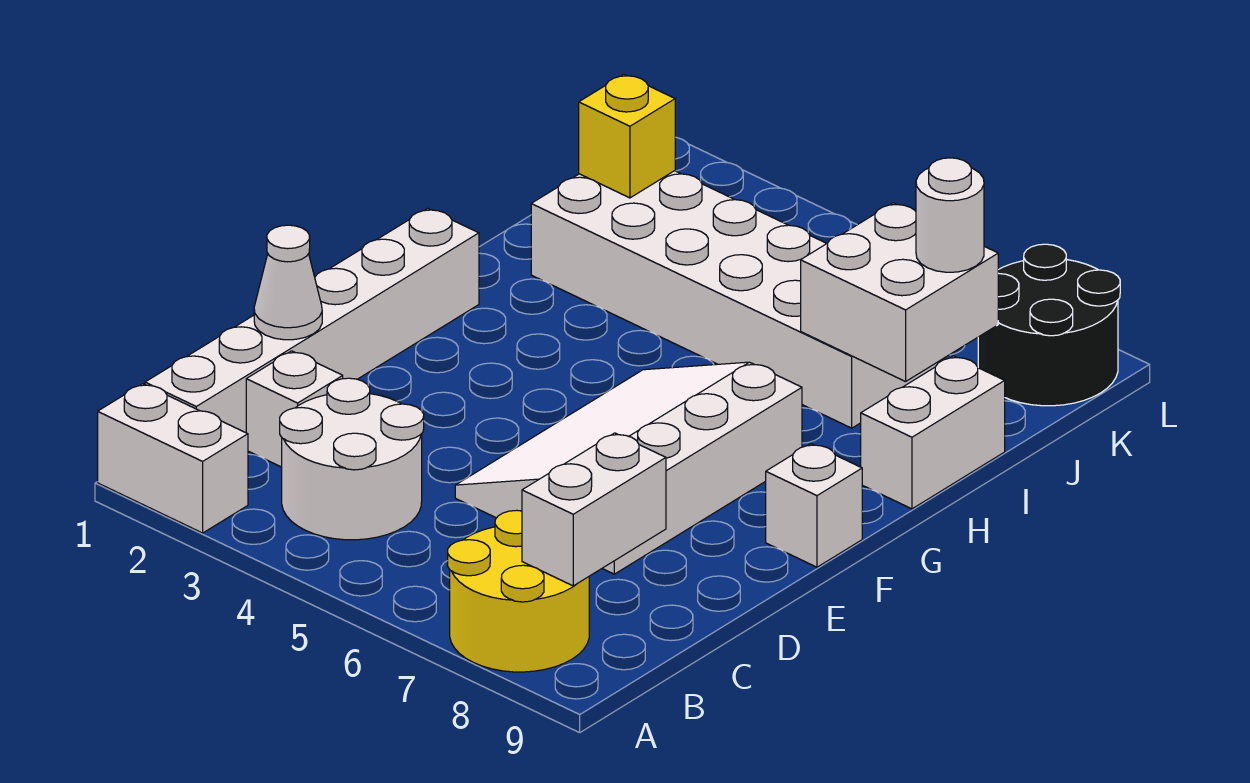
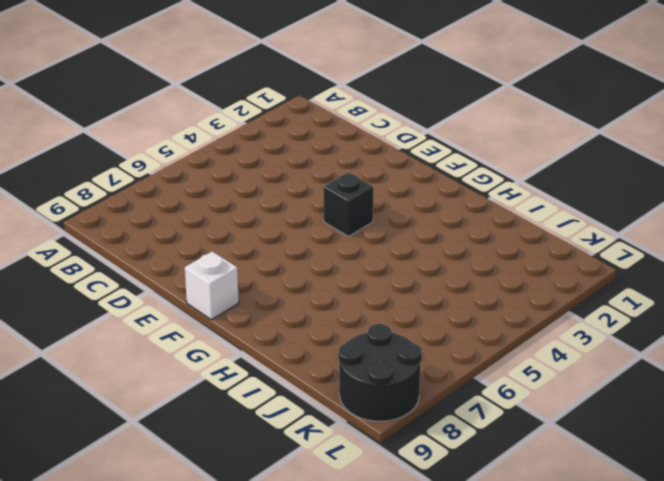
black 1x1 brick [324,172,373,237] -> none
none -> white 1x2 brick [98,384,248,533]
none -> yellow 2x2 round brick [448,510,589,672]
none -> white 1x6 brick [145,208,479,433]

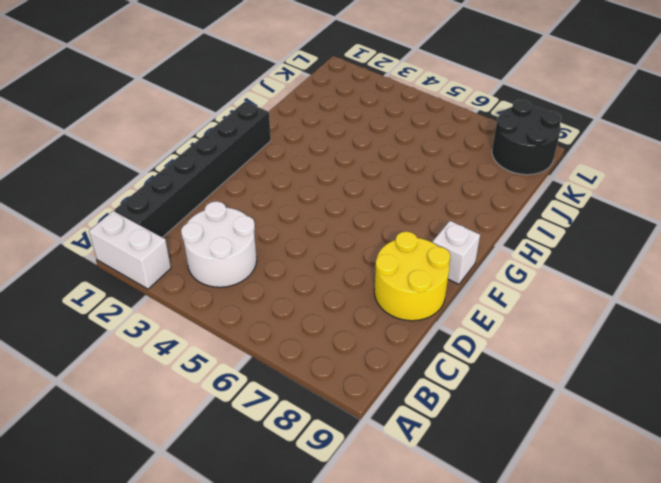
black 1x6 brick [114,101,271,237] -> white 1x6 brick [145,208,479,433]
yellow 2x2 round brick [374,231,450,321] -> yellow 2x2 round brick moved to [448,510,589,672]
none -> white 1x1 brick [246,351,343,467]
none -> white 3x4 slope [455,362,802,574]
none -> white 1x2 brick [861,356,1005,509]

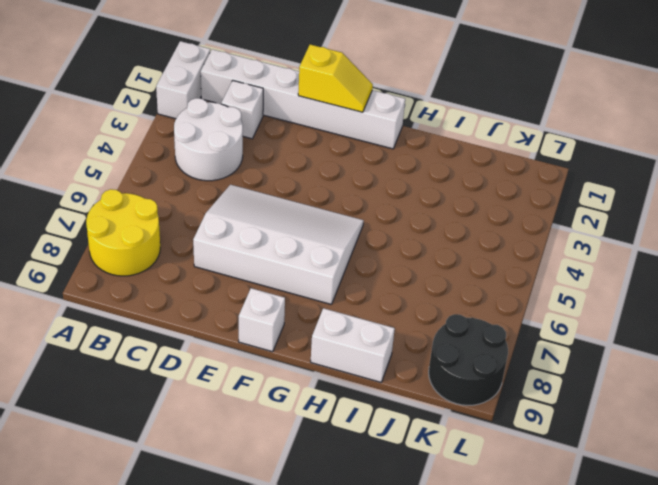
yellow 1x2 slope [298,45,373,112] -> none
none -> white 2x6 brick [531,171,944,428]
none -> white 1x2 brick [522,433,666,586]
none -> white 1x1 cone [254,225,322,340]

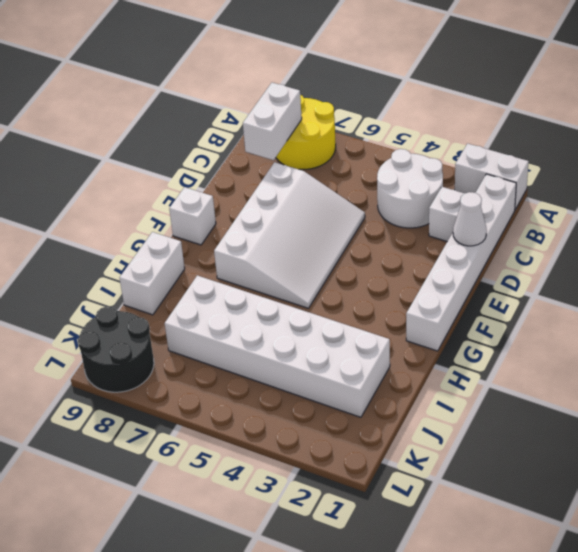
none -> white 2x2 brick [801,203,998,382]
none -> yellow 1x1 brick [579,74,675,198]
none -> white 1x1 round brick [916,158,984,272]

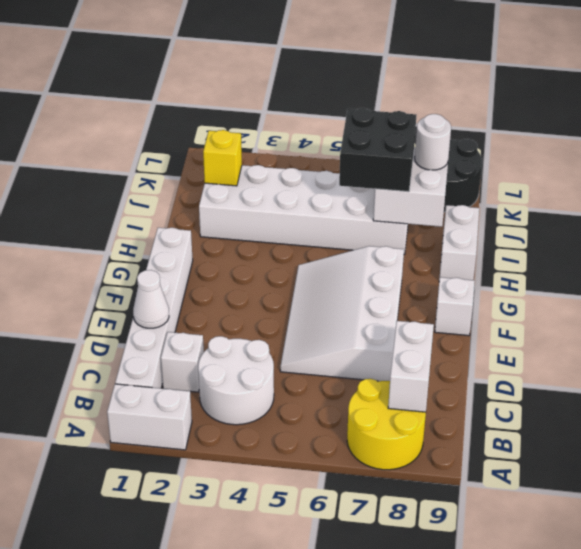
black 2x2 brick [339,108,416,192] -> none

